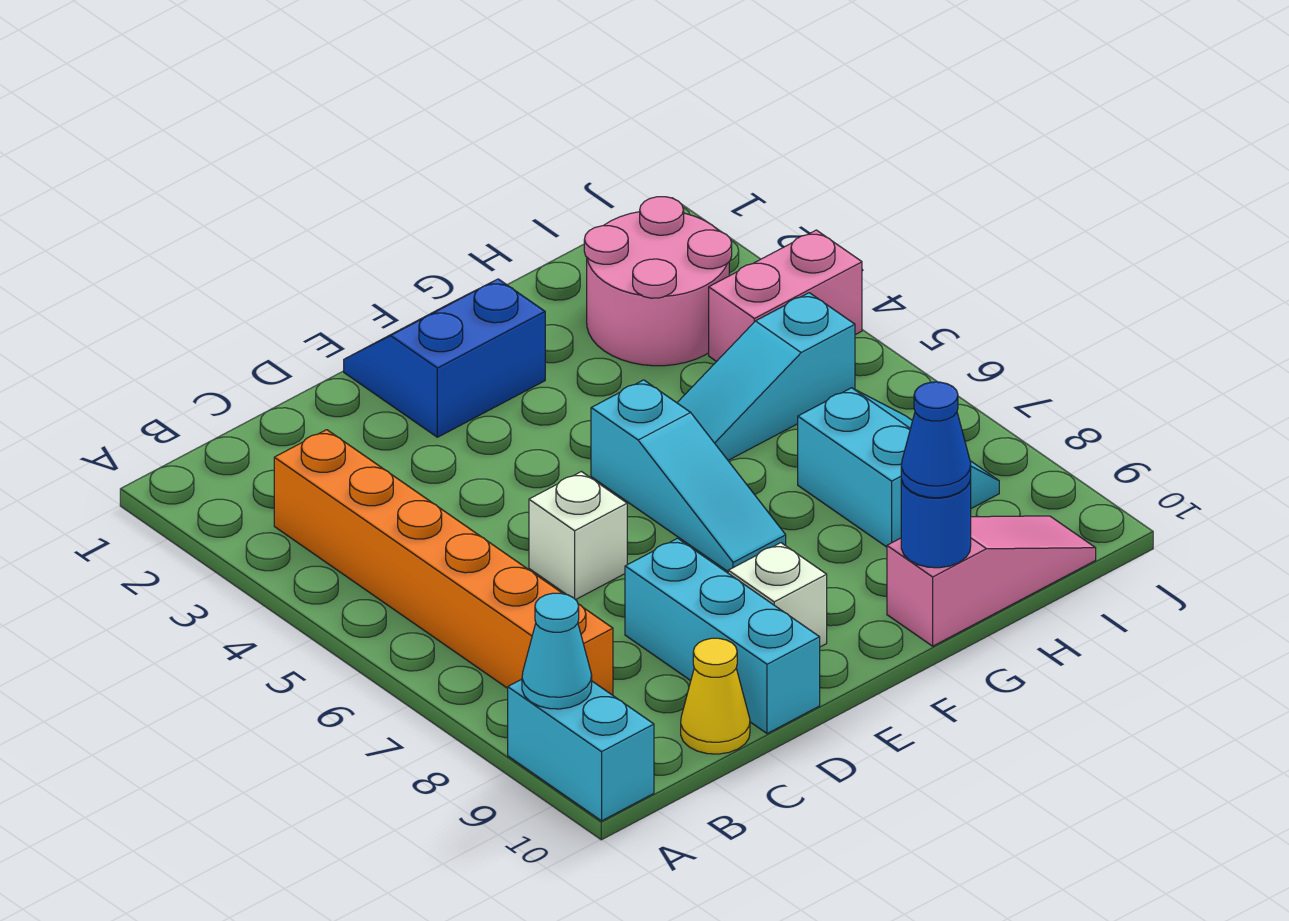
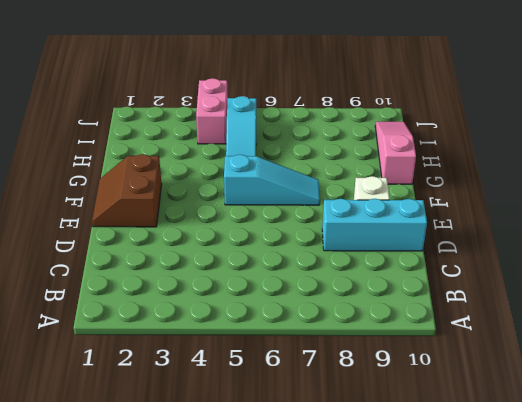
brown 2x2 slope [92,154,162,227] -> blue 2x2 slope [344,279,545,437]
none -> cyan 1x2 brick [508,679,654,821]
none -> orange 1x6 brick [274,430,613,695]
none -> yellow 1x1 cone [681,638,750,754]

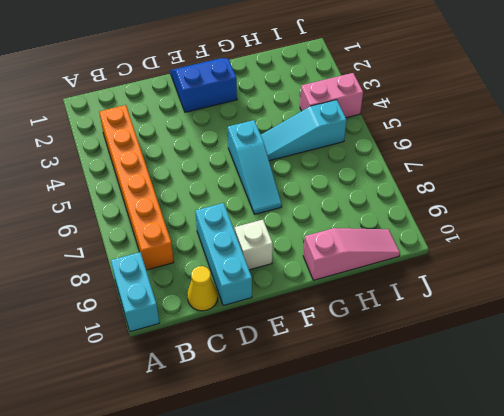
none -> white 1x1 brick [529,472,627,600]
none -> pink 2x2 round brick [584,197,732,366]
none -> cyan 2x2 slope [798,388,999,547]

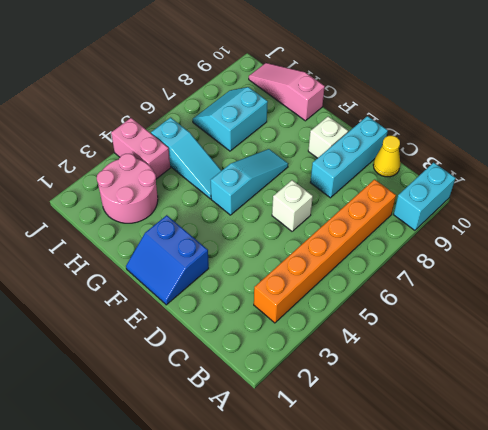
none -> cyan 1x1 cone [522,593,592,709]
none -> blue 1x1 round brick [901,478,971,568]
none -> blue 1x1 cone [901,382,971,498]

